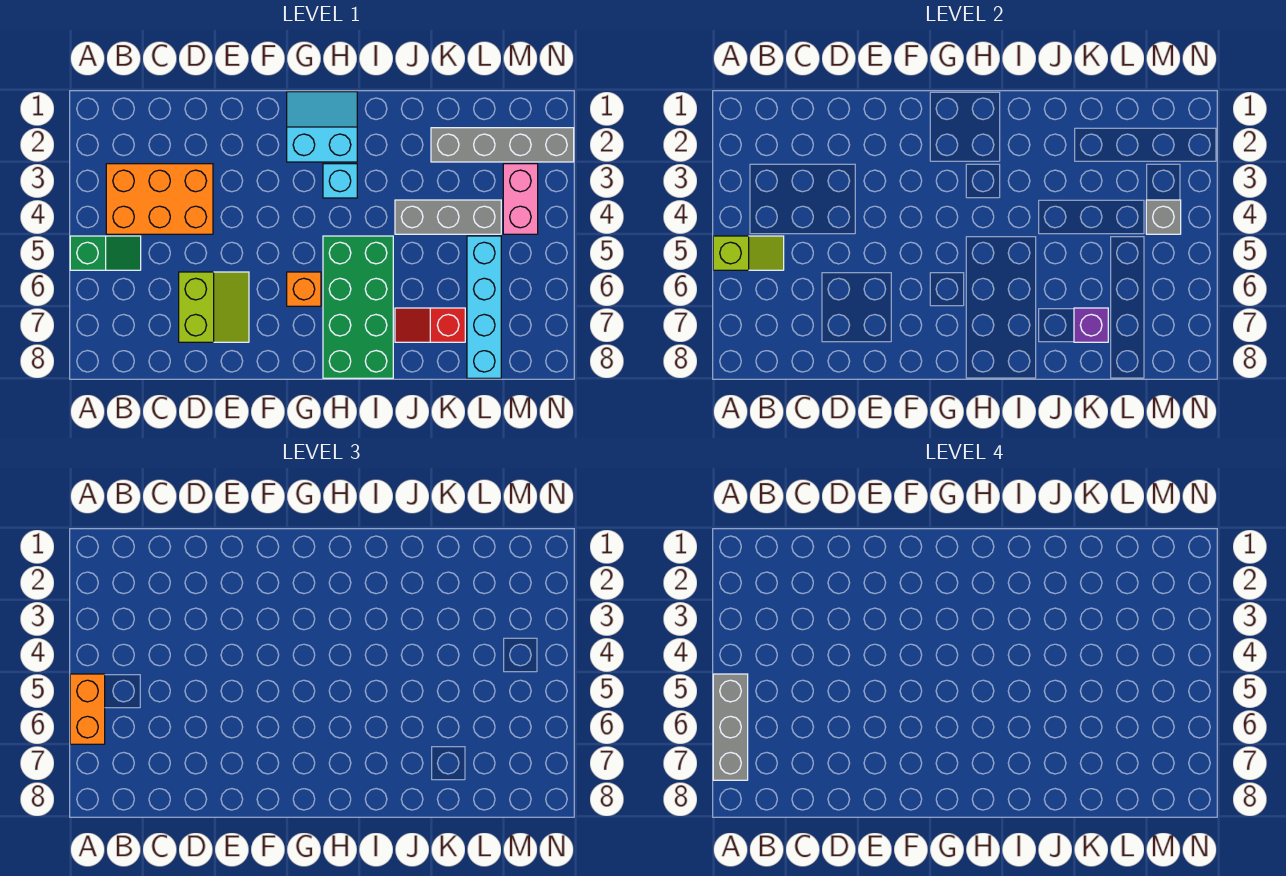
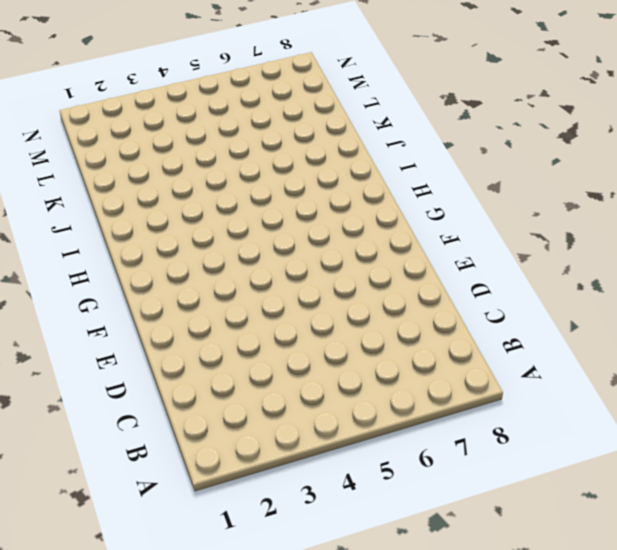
none -> green 1x2 slope [70,236,141,270]
none -> orange 2x3 brick [106,164,213,234]
none -> lime 2x2 slope [179,272,249,342]

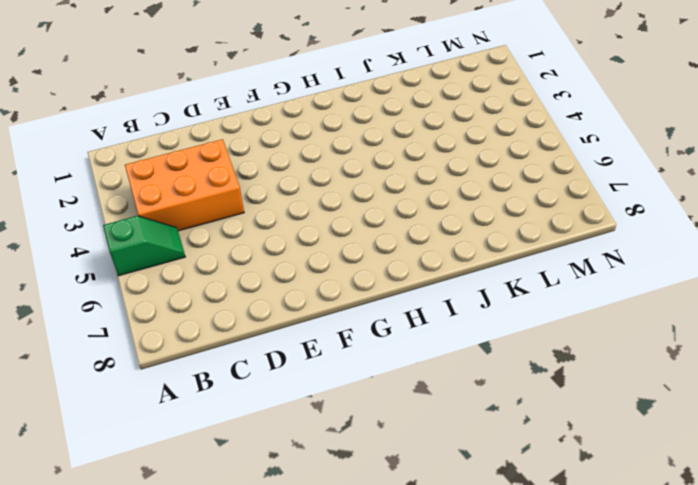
none -> lime 2x2 slope [179,272,249,342]
none -> cyan 2x2 slope [287,92,357,162]
none -> orange 1x1 brick [287,272,321,306]

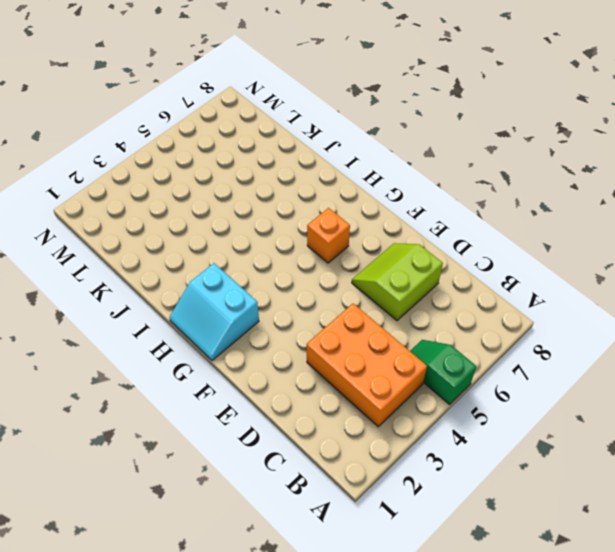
none -> cyan 1x1 brick [323,164,357,198]
none -> green 2x4 brick [323,236,393,378]
none -> grey 1x3 brick [395,200,501,234]

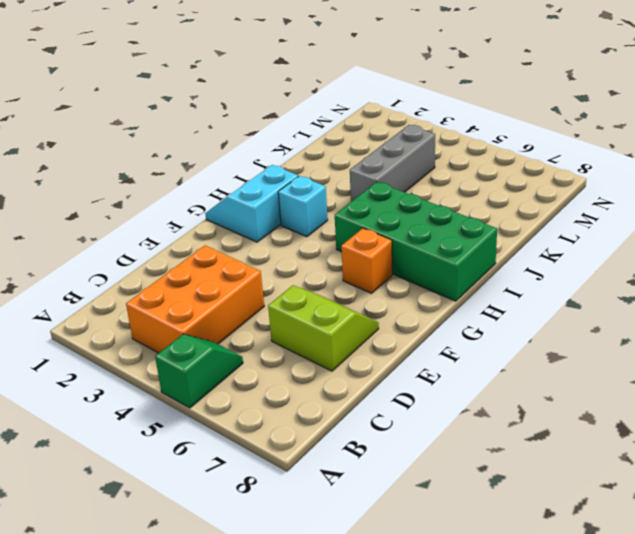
none -> red 1x2 slope [395,308,465,342]
none -> grey 1x4 brick [431,128,574,162]
none -> cyan 1x4 brick [467,236,501,378]

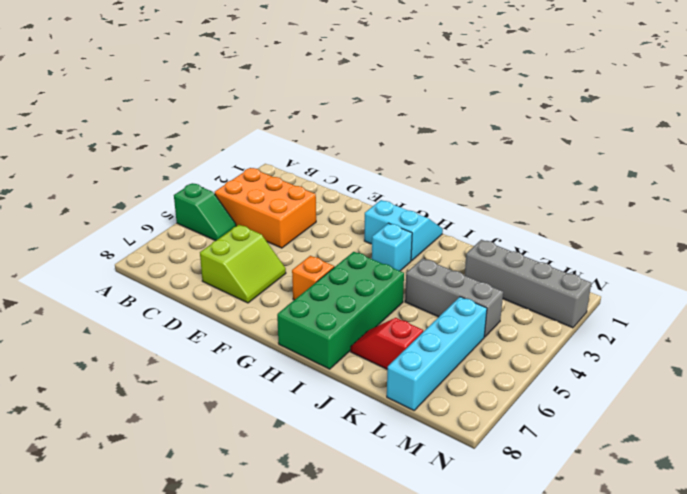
none -> pink 1x2 brick [503,164,538,234]
none -> lime 1x2 slope [713,236,784,270]
none -> purple 1x1 brick [1074,308,1108,342]

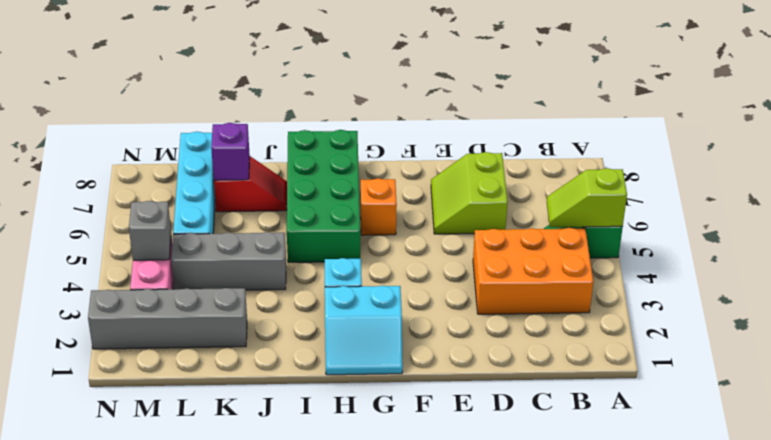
none -> orange 1x2 brick [70,674,105,744]
none -> grey 1x3 brick [713,674,748,780]

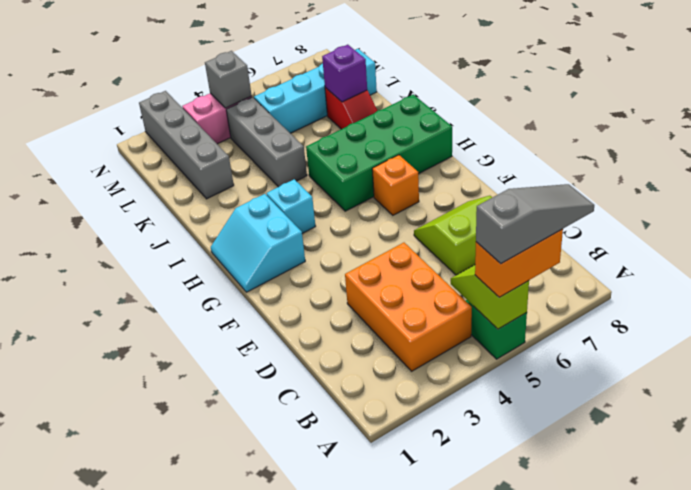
grey 1x3 slope [476,184,594,264] -> grey 1x3 brick [713,674,748,780]

